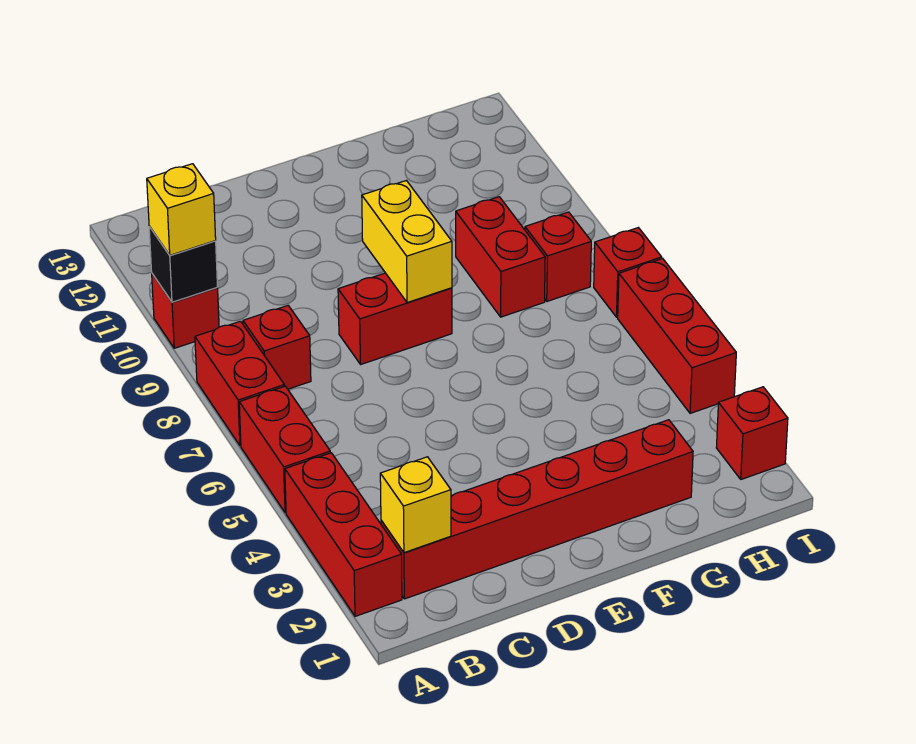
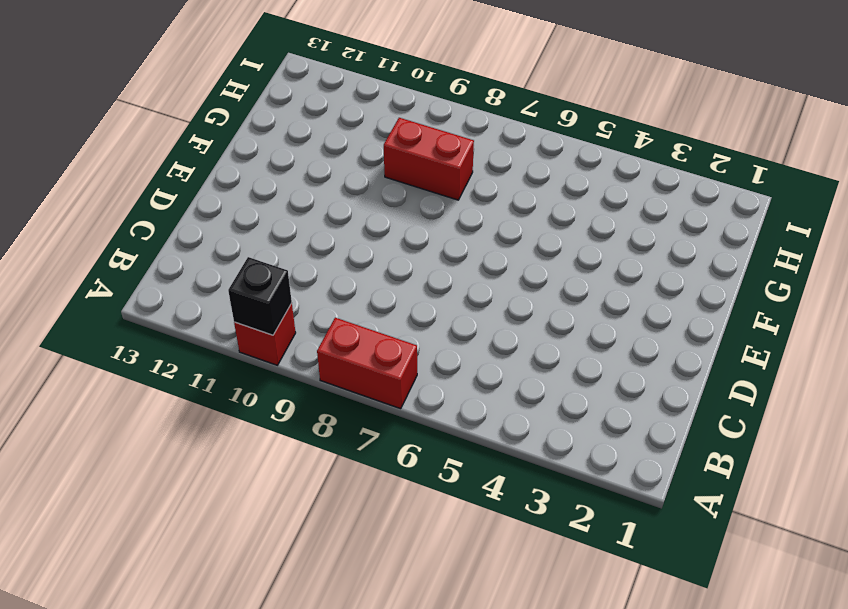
none -> red 1x3 brick [285,453,402,616]
none -> red 1x2 brick [239,386,330,513]
none -> red 1x6 brick [381,420,693,599]

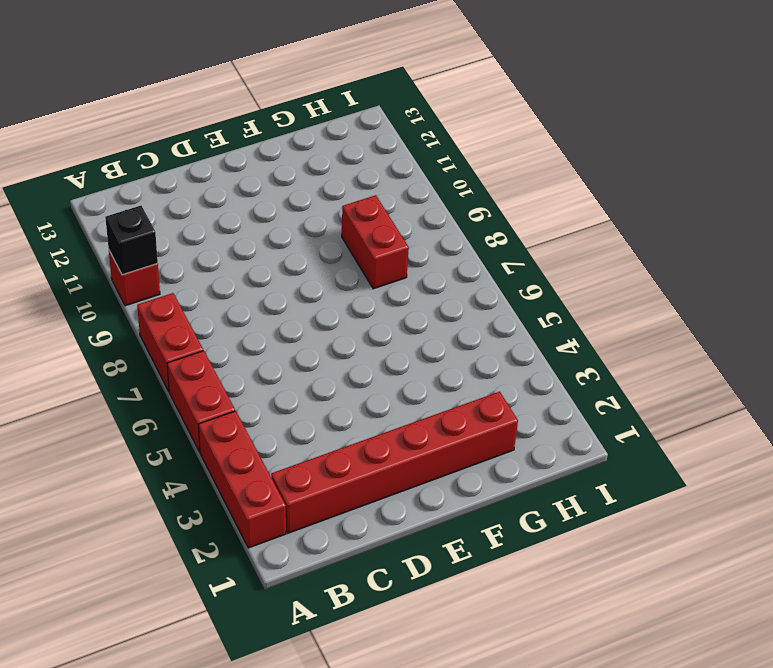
none -> red 1x1 brick [243,306,311,389]
none -> red 1x2 brick [338,273,452,365]
none -> red 1x1 brick [525,212,591,301]

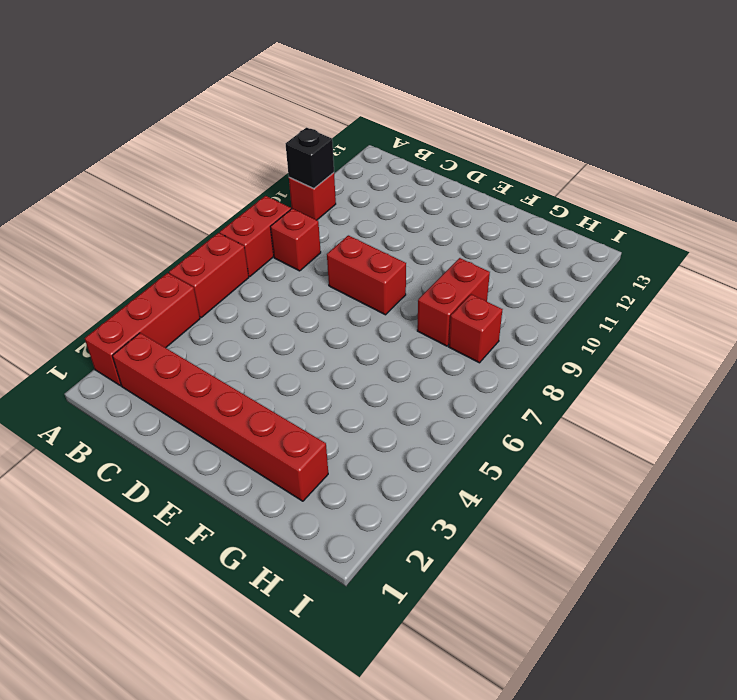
none -> red 1x1 brick [716,387,788,479]
none -> red 1x3 brick [618,259,736,413]
none -> red 1x1 brick [594,228,662,317]

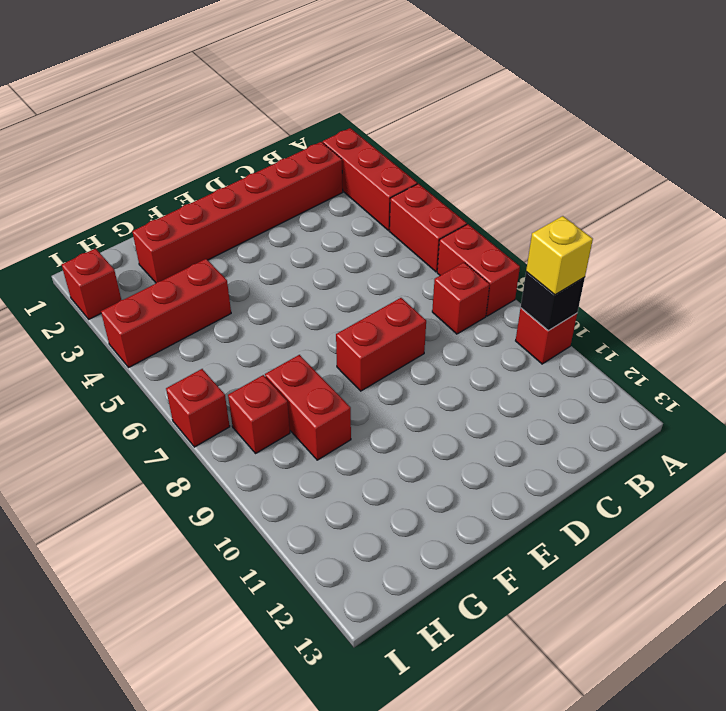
red 1x3 brick [101,259,231,367] -> red 1x3 brick turned to [618,259,736,413]
none -> yellow 1x1 brick [380,457,451,553]
none -> yellow 1x2 brick [362,181,452,303]

